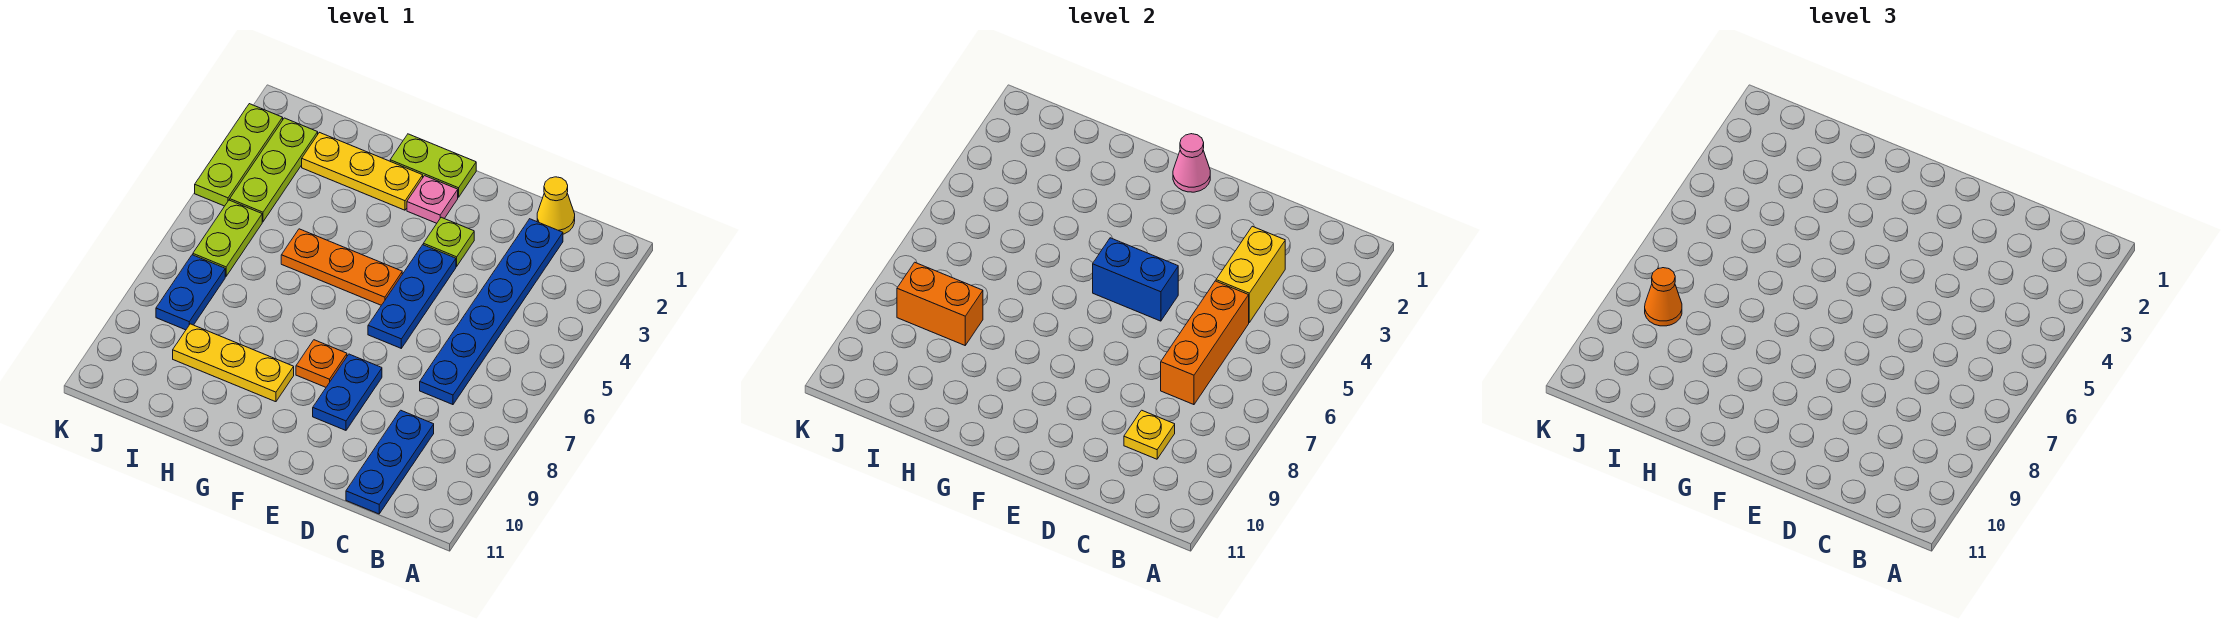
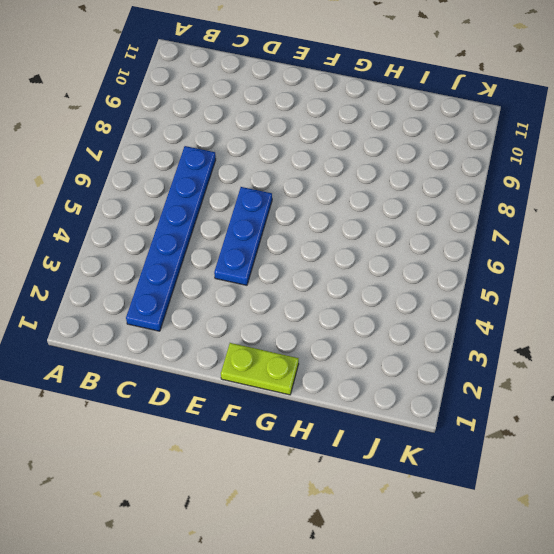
none -> yellow 1x1 cone [537,177,575,234]
none -> blue 1x3 plate [346,410,434,514]
none -> lime 1x1 plate [423,217,474,266]

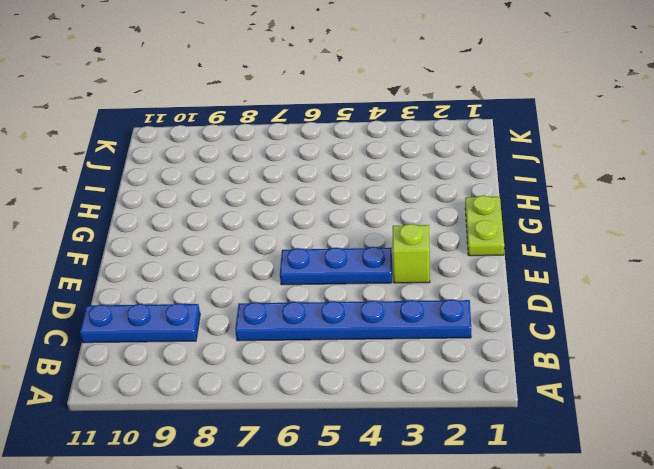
lime 1x1 brick [393,224,430,283] -> lime 1x1 plate [423,217,474,266]
none -> yellow 1x1 cone [537,177,575,234]
none -> blue 1x2 plate [313,354,382,430]
none -> pink 1x1 plate [407,176,458,223]

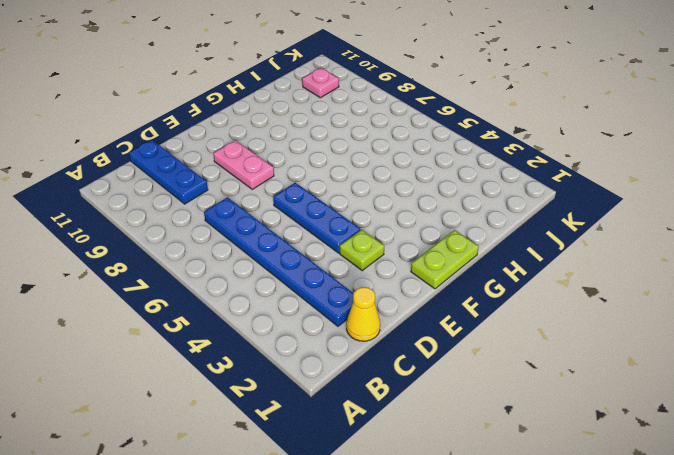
pink 1x2 plate [213,140,274,189] -> blue 1x2 plate [313,354,382,430]
pink 1x1 plate [302,68,339,98] -> pink 1x1 plate moved to [407,176,458,223]
none -> orange 1x3 plate [281,229,402,305]
none -> orange 1x1 plate [296,340,347,387]
none -> yellow 1x3 plate [302,132,423,210]

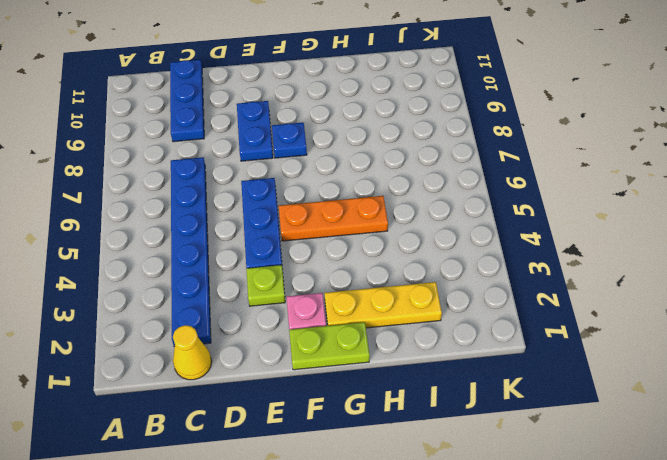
blue 1x1 plate [272,123,307,158] -> orange 1x1 plate [296,340,347,387]
none -> yellow 1x3 plate [173,324,294,402]
none -> lime 1x3 plate [230,118,318,222]
none -> lime 1x2 plate [193,200,262,276]

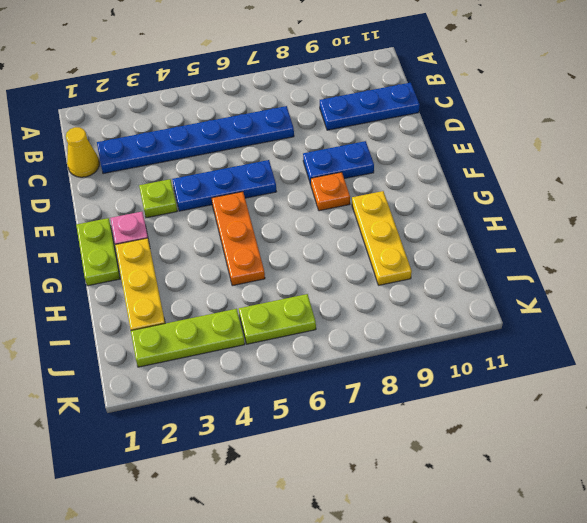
none -> blue 1x2 plate [156,255,225,330]
none -> lime 1x3 plate [195,104,283,206]
none -> yellow 1x2 brick [1216,226,1285,322]

